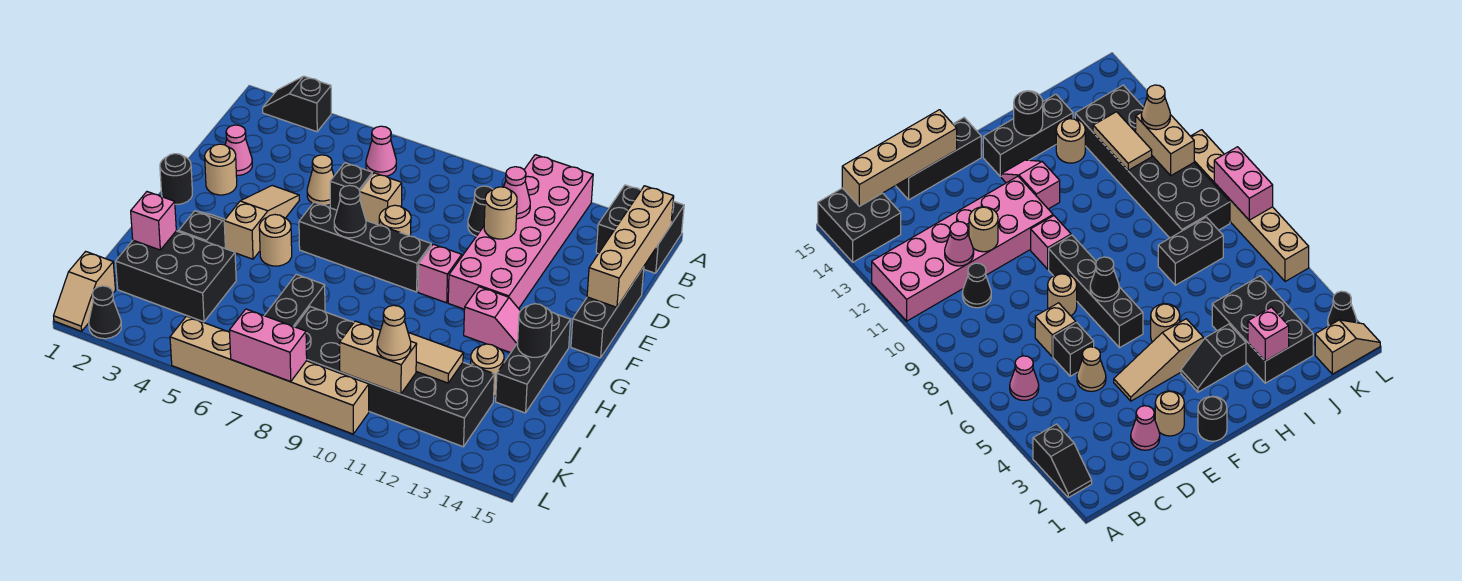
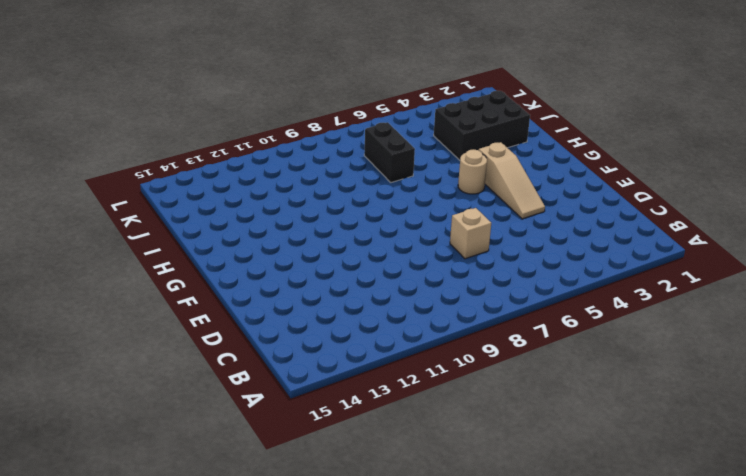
none -> black 1x2 slope [263,76,331,132]
none -> pink 2x6 brick [448,155,593,309]
none -> black 2x2 brick [596,185,684,273]
none -> pink 1x1 cone [366,126,396,176]

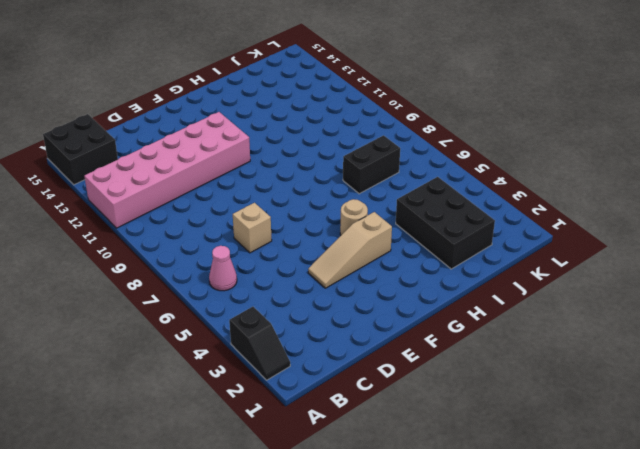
none -> black 1x1 cone [468,186,493,236]
none -> pink 1x1 cone [225,125,252,175]
none -> tan 1x1 cone [307,155,334,206]
none -> black 1x1 brick [330,163,372,210]

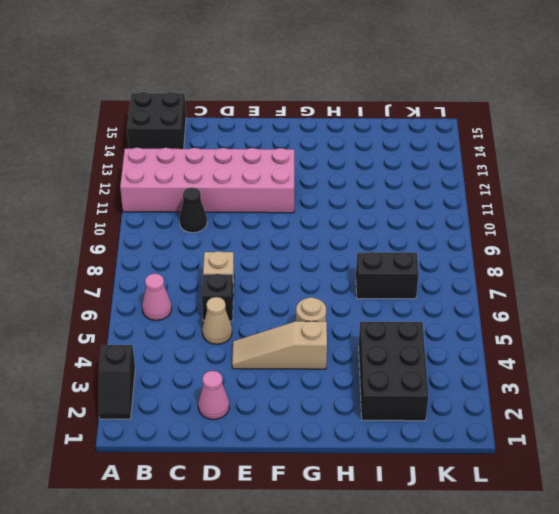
none -> black 1x3 brick [571,267,644,358]
none -> tan 1x1 round brick [205,144,237,195]
none -> tan 1x1 round brick [379,205,411,236]
none -> black 1x1 round brick [160,154,192,204]

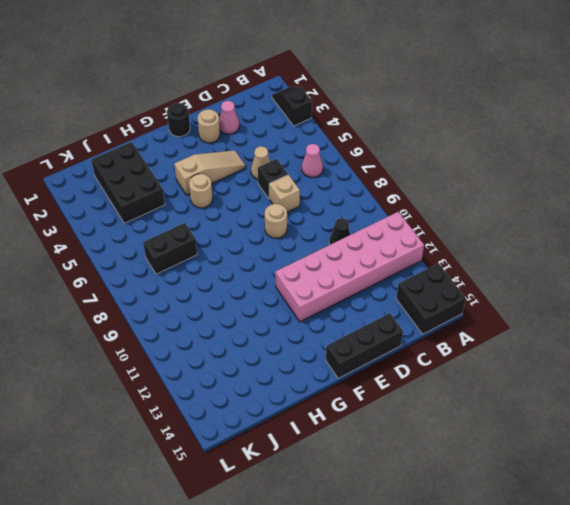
none -> black 1x4 brick [299,202,431,292]
none -> pink 1x1 brick [418,244,462,303]
none -> black 1x2 slope [179,211,225,248]
none -> pink 1x2 slope [464,287,520,353]

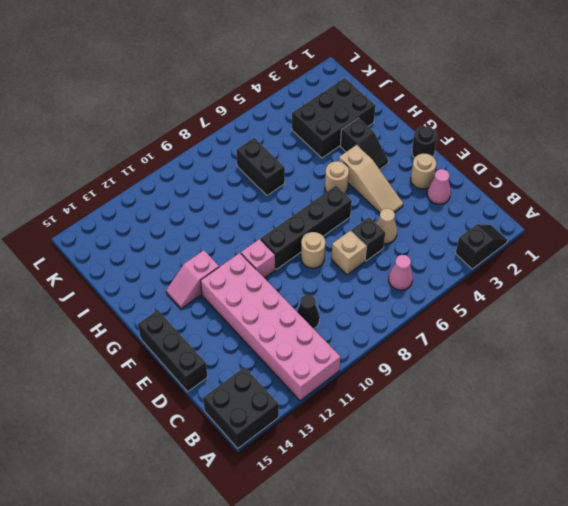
none -> black 1x3 brick [496,312,570,413]
none -> tan 1x1 round brick [471,344,504,396]
none -> black 2x6 brick [295,307,495,447]
none -> tan 1x2 slope [54,251,115,331]

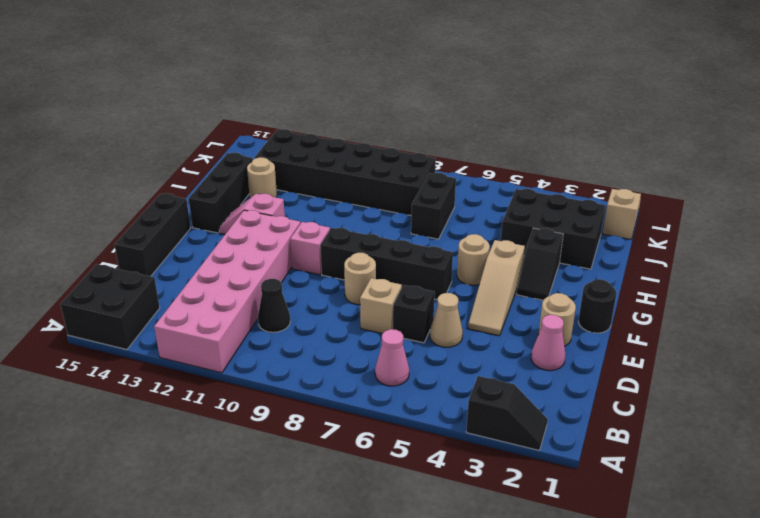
none -> black 1x1 cone [89,286,121,339]
none -> tan 1x6 brick [170,316,369,434]
none -> tan 1x4 brick [587,186,674,307]
none -> pink 1x1 cone [504,167,530,219]

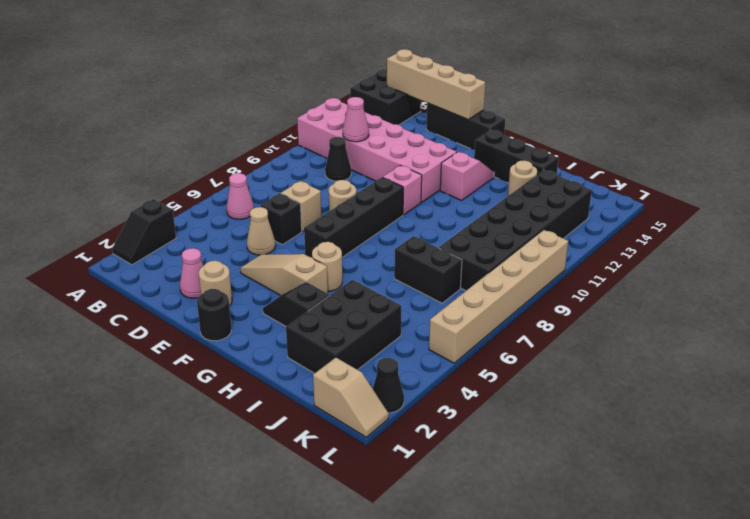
none -> tan 1x1 round brick [484,187,517,239]
none -> black 1x1 cone [334,185,366,238]
none -> black 1x1 round brick [518,304,552,357]
none -> pink 1x1 brick [131,192,176,250]

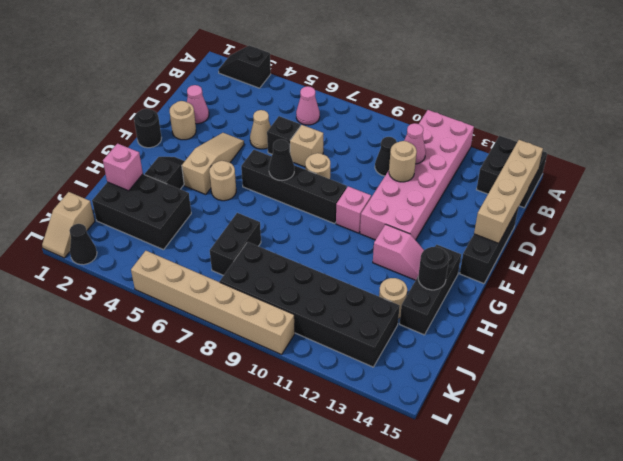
none -> tan 1x2 tile [408,332,463,383]
none -> tan 1x2 brick [340,321,417,394]
none -> pink 1x2 brick [230,309,307,382]
none -> tan 1x1 cone [377,305,411,360]

